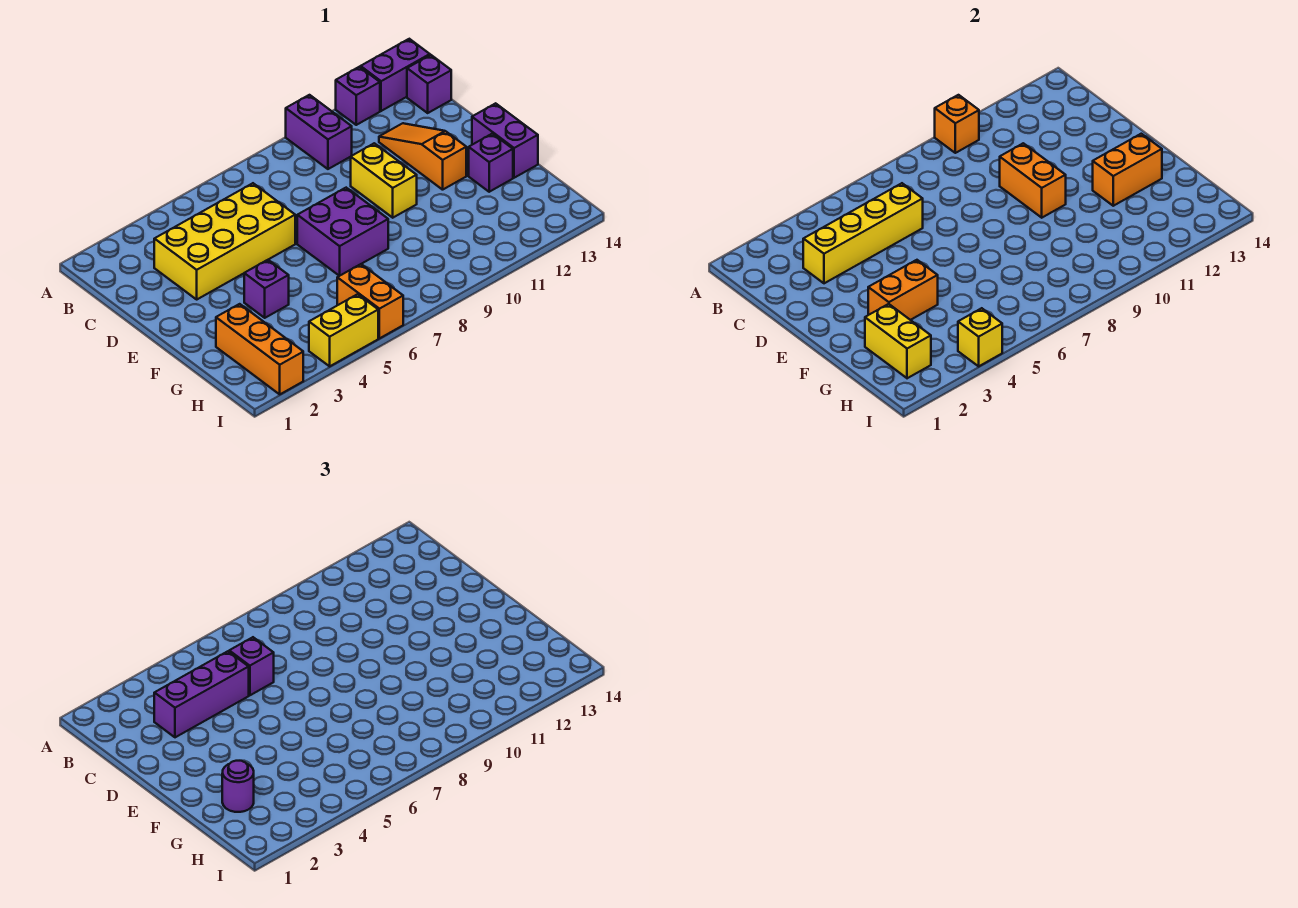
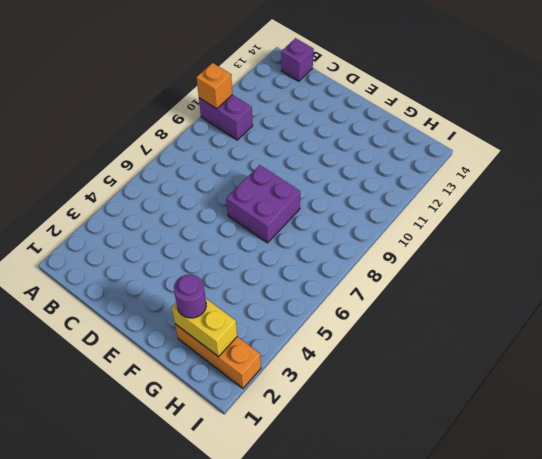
none -> purple 1x1 brick [336,67,380,125]
none -> purple 1x2 brick [361,39,430,111]
none -> yellow 2x4 brick [154,183,295,299]

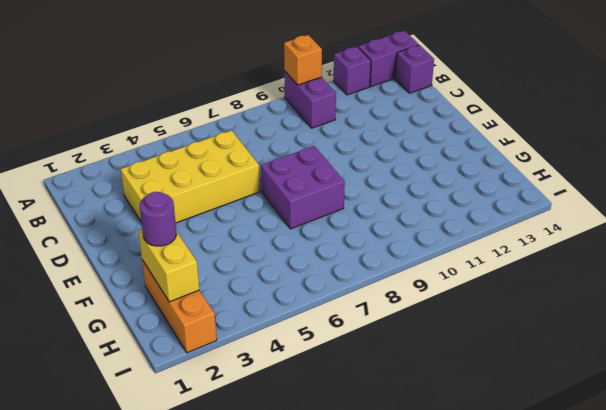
none -> orange 1x3 slope [379,123,466,190]
none -> yellow 1x2 brick [351,143,417,218]
none -> purple 1x2 brick [472,103,538,178]

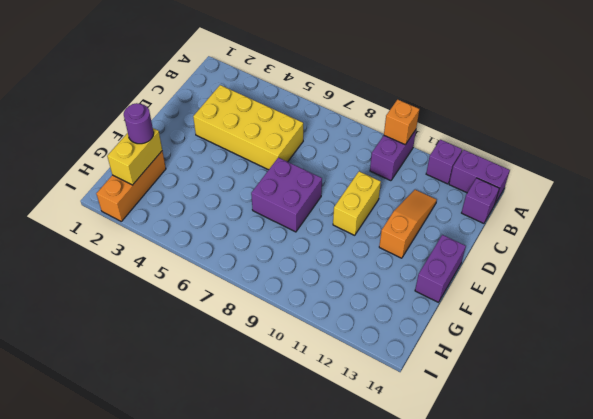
none -> purple 1x1 brick [244,260,289,318]
none -> purple 1x1 brick [469,134,513,192]
none -> orange 1x2 brick [337,264,403,338]

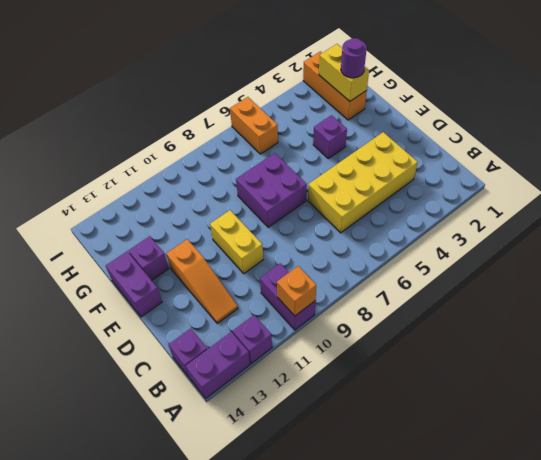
none -> yellow 1x2 brick [309,294,378,366]
none -> yellow 1x4 brick [803,183,923,283]
none -> orange 1x2 brick [1000,143,1066,218]

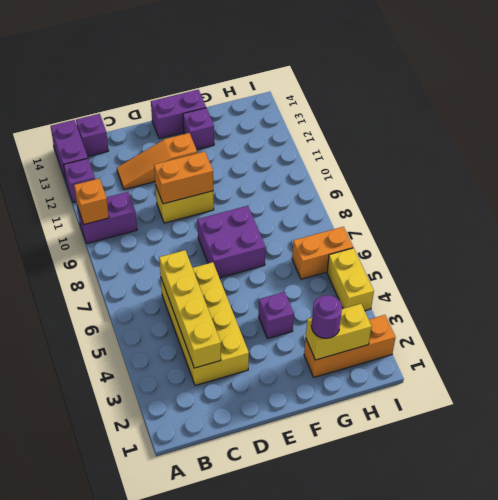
none -> orange 1x2 brick [868,260,938,320]
none -> orange 1x2 brick [1093,134,1162,206]
none -> yellow 1x1 brick [958,308,1002,366]

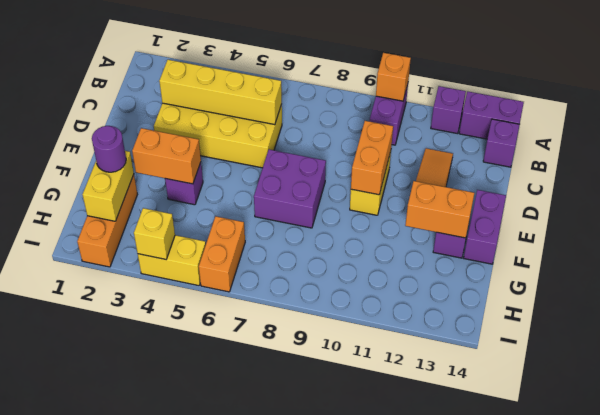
none -> purple 1x3 brick [154,651,249,737]
none -> purple 1x1 brick [229,637,274,695]

